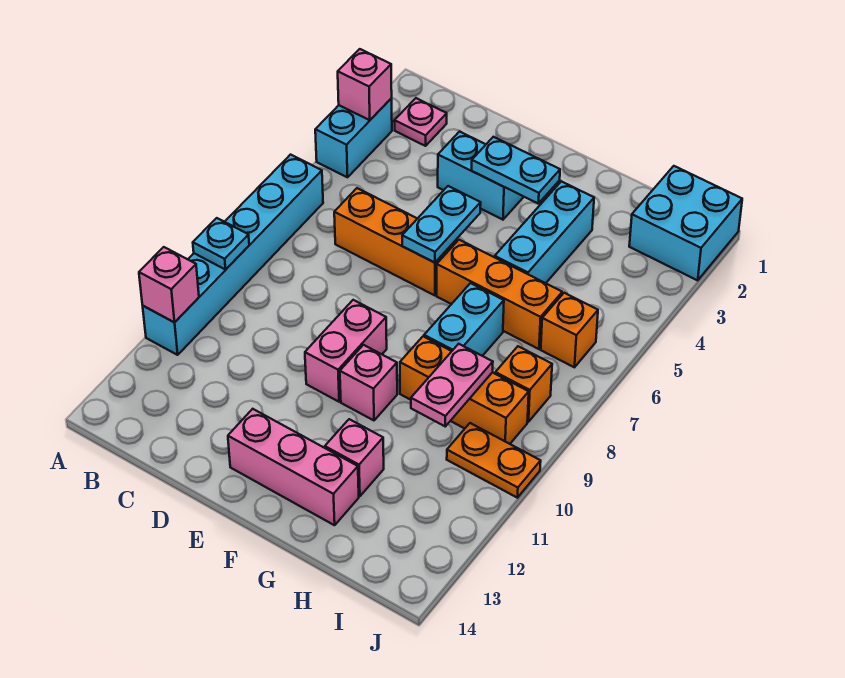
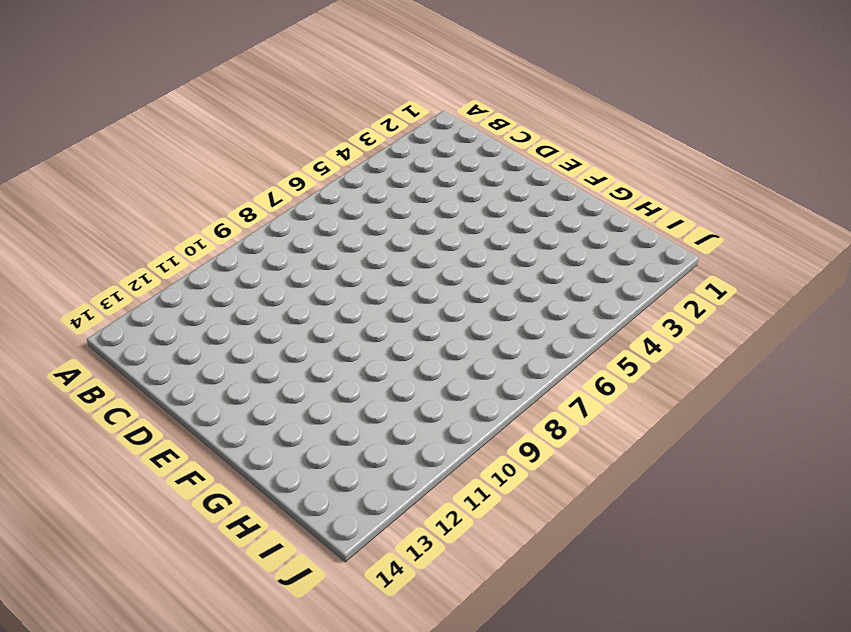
none -> cyan 1x2 brick [315,98,392,177]
none -> cyan 1x6 brick [143,155,323,355]
none -> pink 1x1 plate [394,98,447,146]

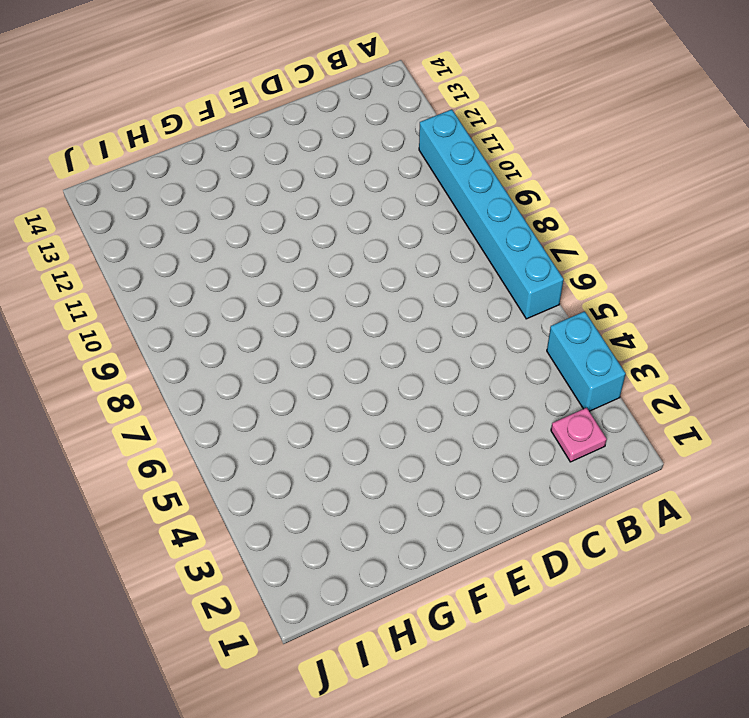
none -> orange 1x3 brick [334,188,457,295]
none -> cyan 1x2 brick [438,132,524,220]
none -> pink 1x2 brick [305,300,387,402]

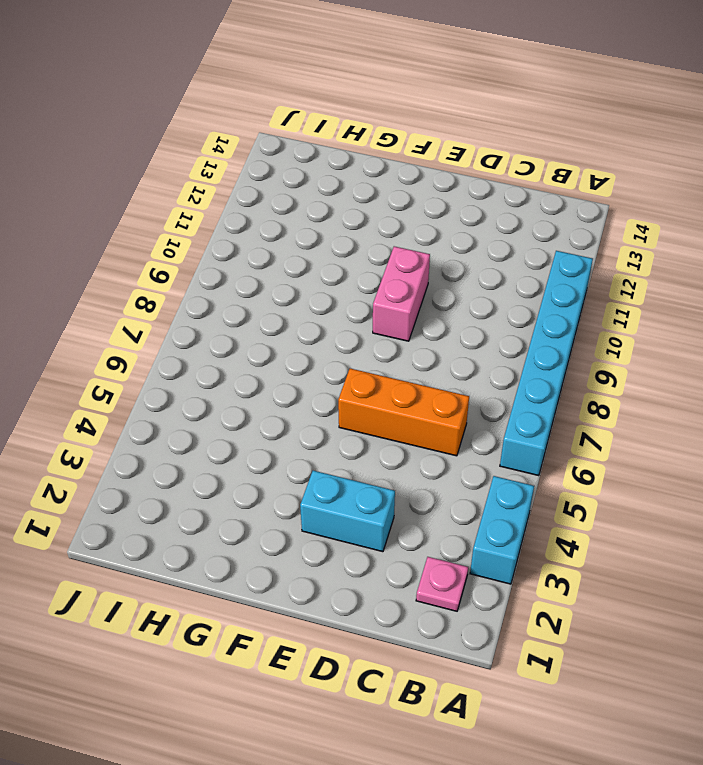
none -> pink 1x3 brick [228,409,359,525]
none -> orange 1x3 brick [437,240,562,349]
none -> pink 1x1 brick [340,345,397,420]

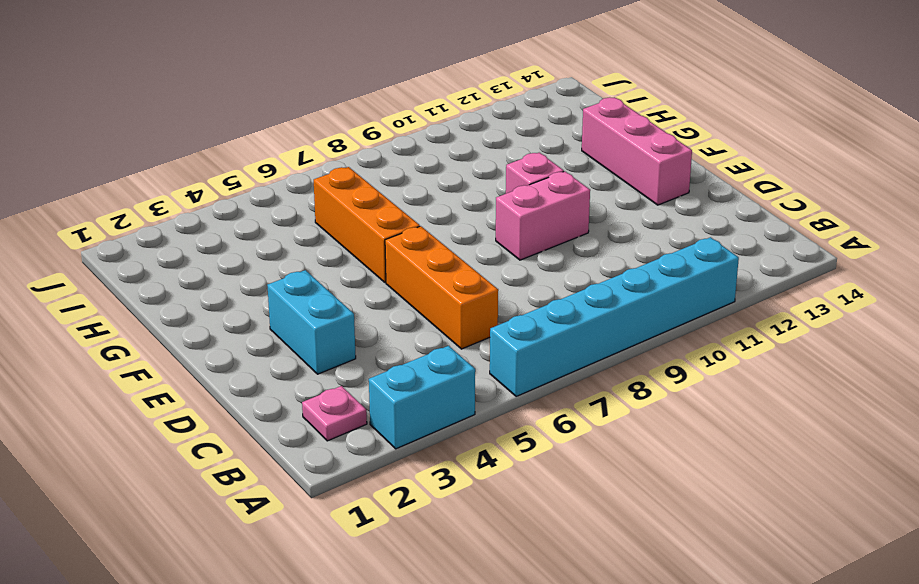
none -> cyan 1x3 brick [495,181,594,283]
none -> cyan 1x2 brick [424,283,504,356]
none -> orange 1x3 brick [400,336,529,444]

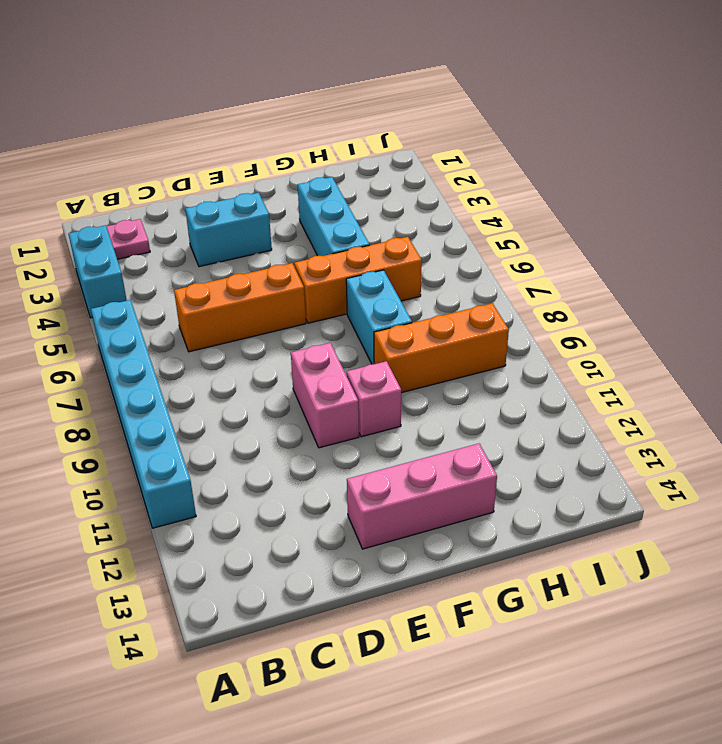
none -> pink 1x1 brick [325,419,384,496]
none -> cyan 2x2 brick [629,166,742,280]
none -> orange 1x1 brick [541,293,598,367]

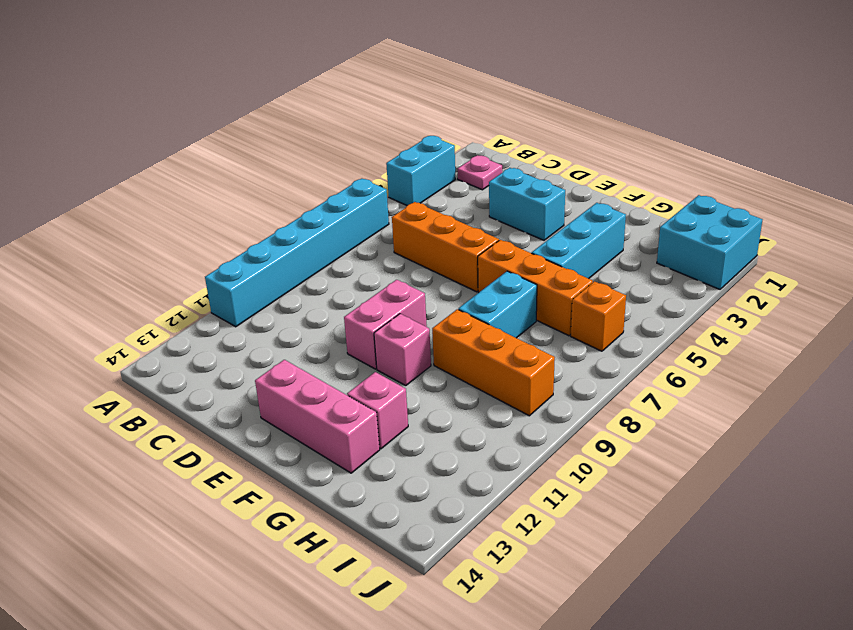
none -> orange 1x1 brick [495,346,552,422]
none -> orange 1x2 plate [447,423,541,498]
none -> pink 1x1 brick [338,49,392,120]

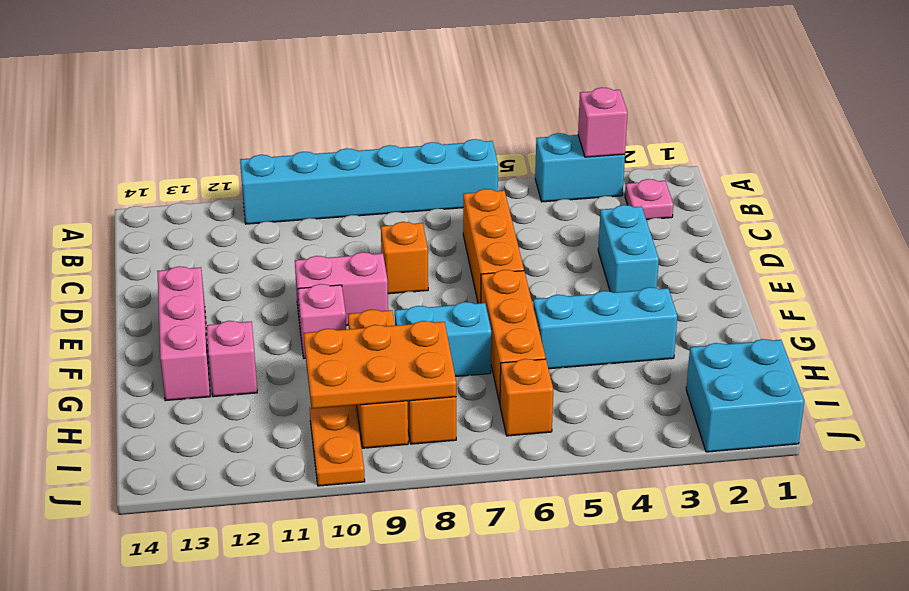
orange 1x1 brick [381,222,428,294] -> none
orange 2x3 plate [304,321,456,409] -> pink 1x2 plate [411,344,493,426]
none -> cyan 1x1 plate [193,218,249,270]
none -> pink 1x1 brick [139,247,199,322]
none -> cyan 1x2 plate [472,137,560,204]

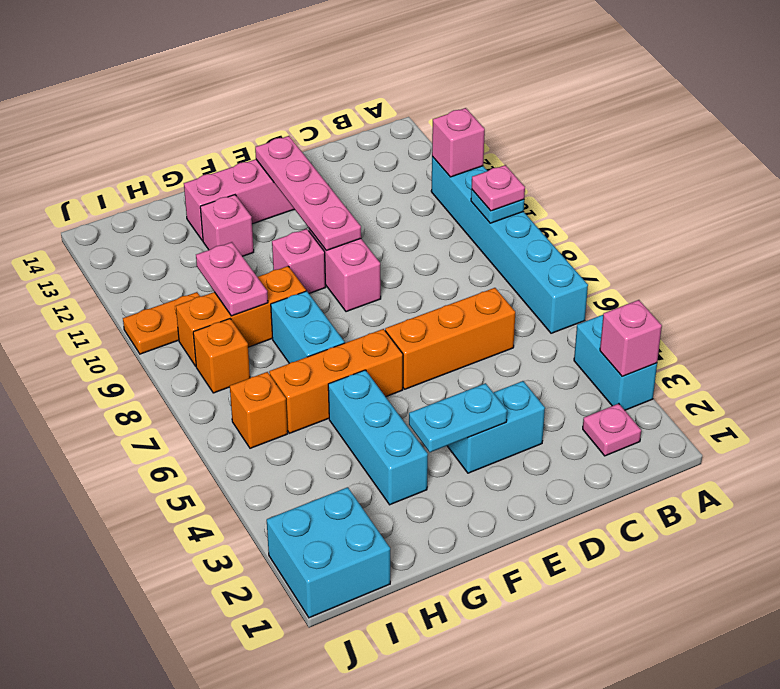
pink 1x1 plate [472,165,525,211] -> none
pink 1x4 plate [255,136,361,250] -> none
none -> cyan 1x2 plate [402,186,481,263]

